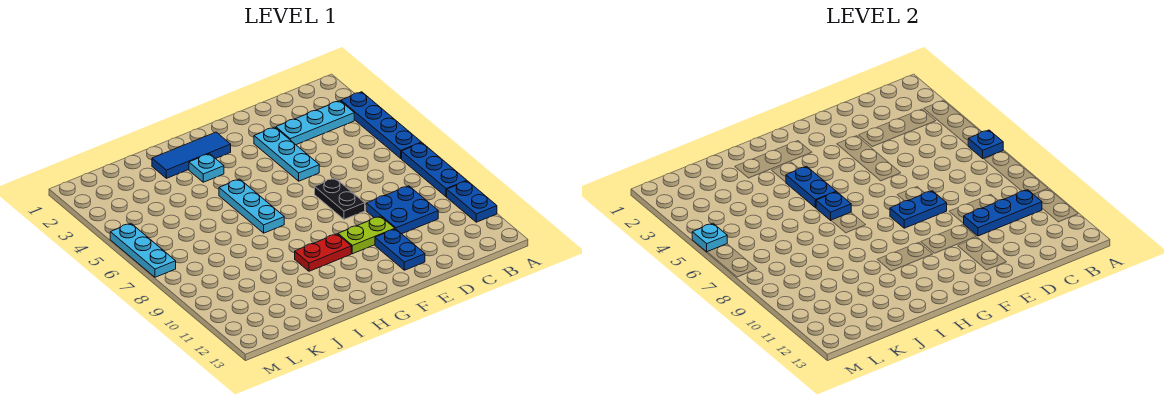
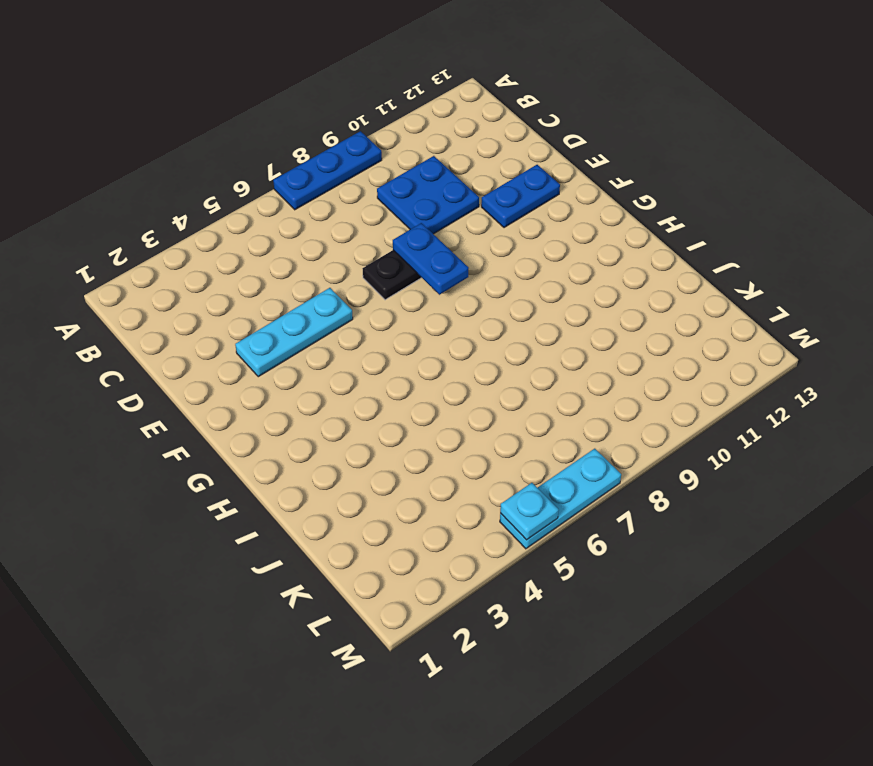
none -> blue 1x4 plate [341,92,421,158]
none -> blue 1x2 plate [447,181,497,222]
none -> cyan 1x3 plate [276,101,354,145]

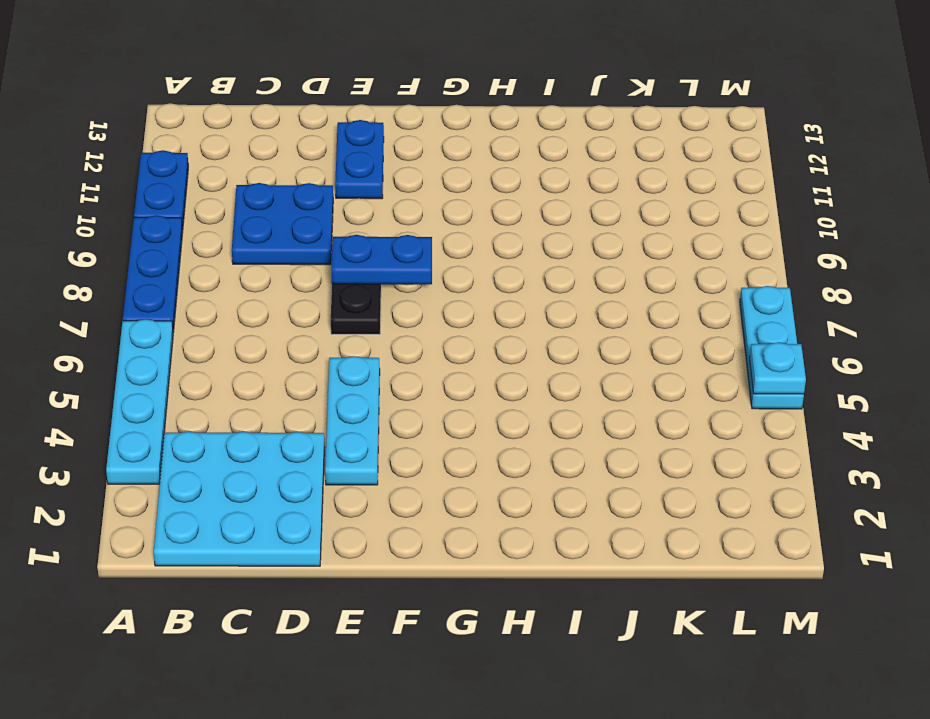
cyan 1x4 plate [106,319,173,484] -> blue 1x4 plate [341,92,421,158]
cyan 3x3 plate [154,432,324,566] -> cyan 1x3 plate [276,101,354,145]
none -> lime 1x2 plate [338,216,395,254]
none -> blue 1x3 tile [152,132,231,178]
none -> red 1x2 plate [295,234,351,271]

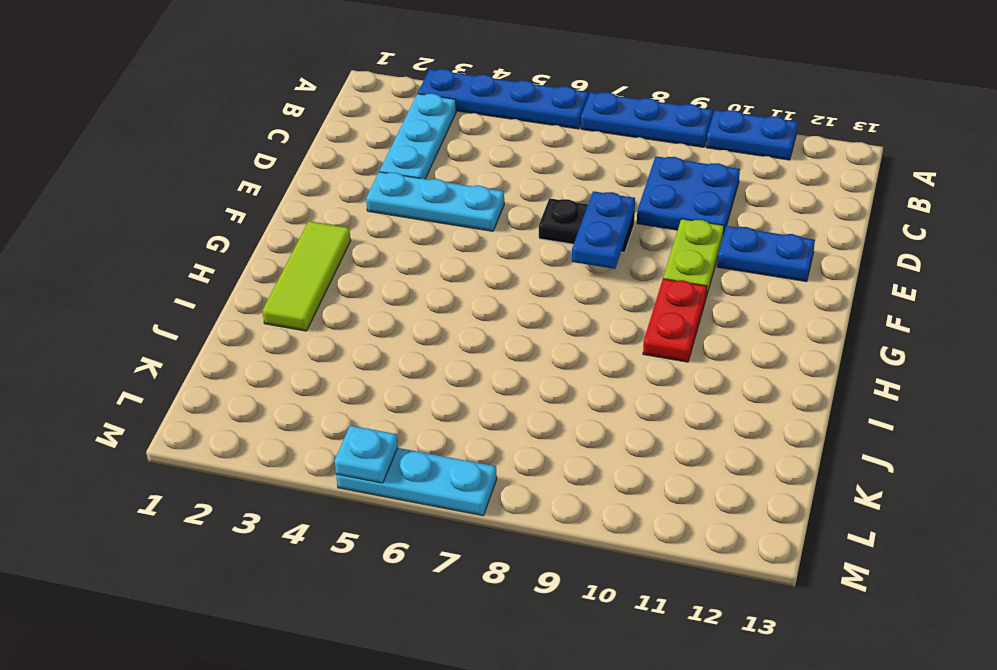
lime 1x3 tile [262,221,351,331] -> blue 1x3 tile [152,132,231,178]
none -> cyan 1x1 plate [189,154,224,182]
none -> cyan 1x3 plate [219,179,284,233]
none -> blue 1x1 plate [968,130,1003,158]

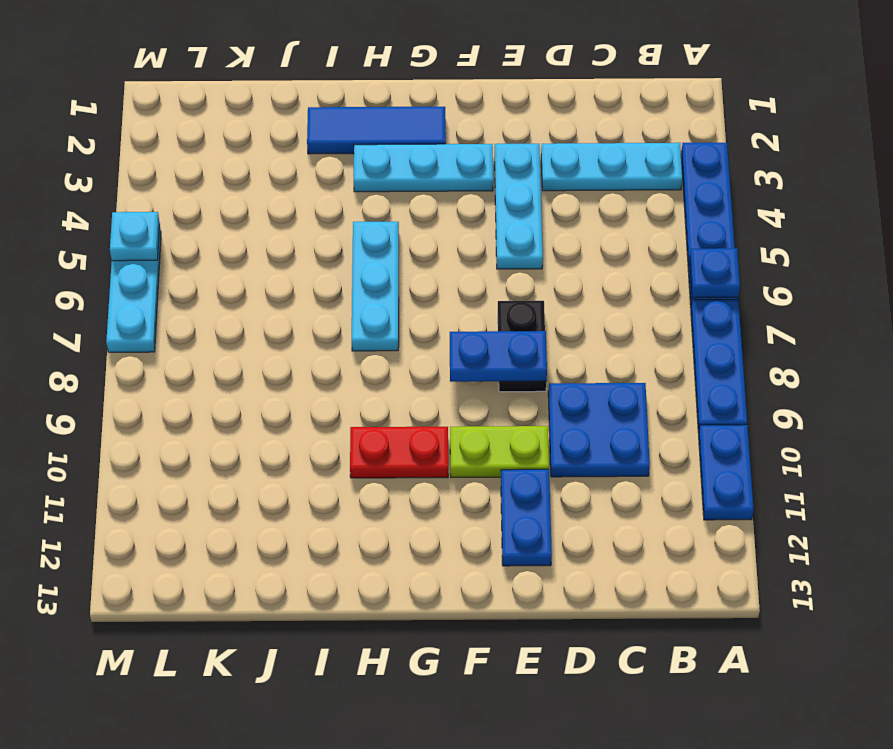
cyan 1x3 plate [354,144,493,192] -> cyan 1x1 plate [189,154,224,182]
none -> blue 1x3 plate [963,190,1042,236]
none -> blue 1x2 plate [786,166,836,208]
none -> blue 1x1 plate [816,192,851,220]

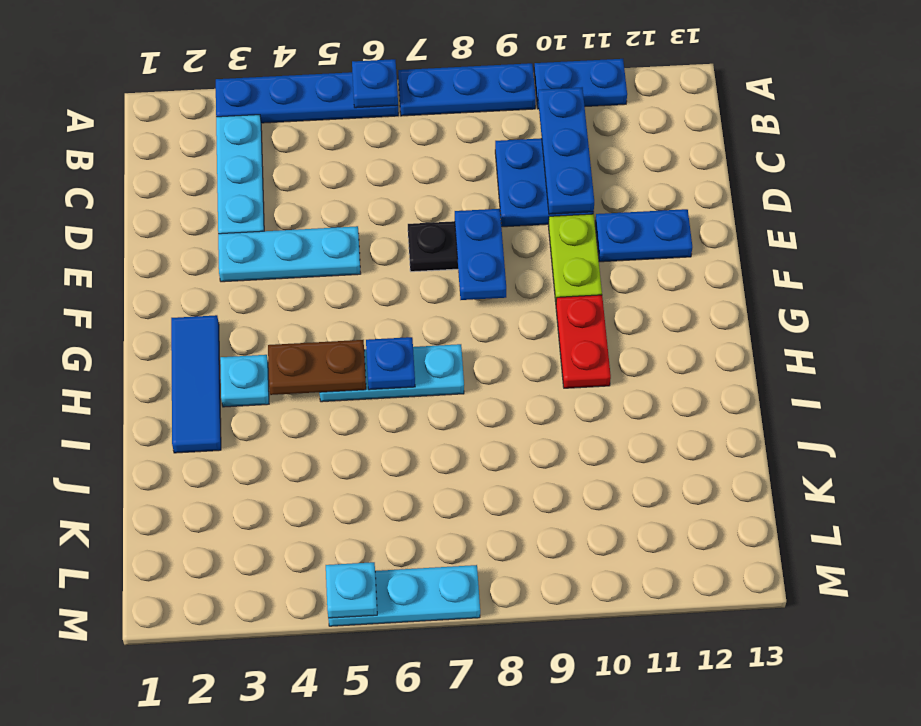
brown 1x2 plate [268,340,366,395] -> blue 1x2 plate [786,166,836,208]

